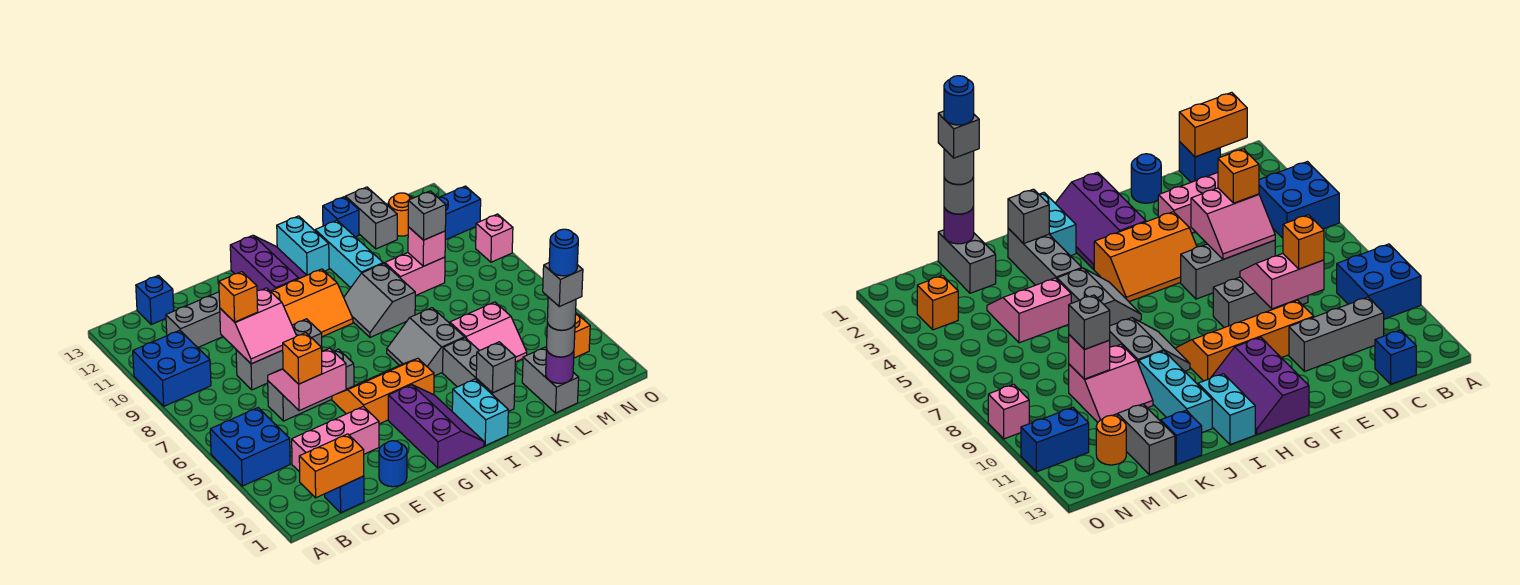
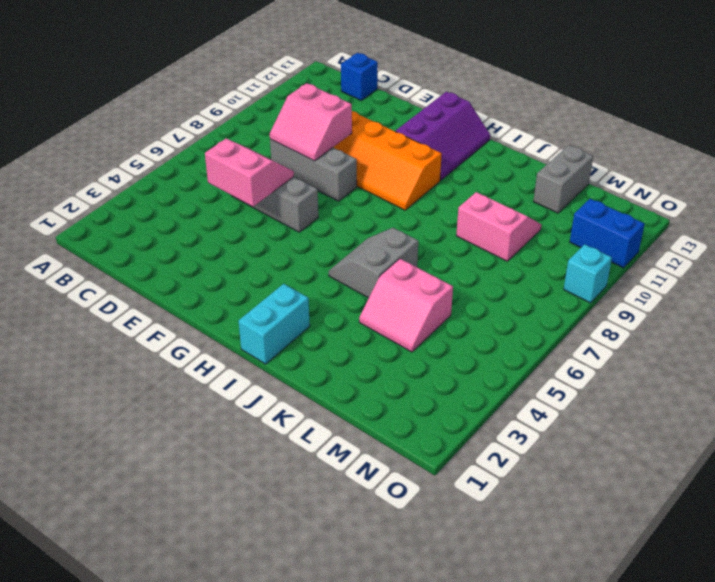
cyan 1x1 brick [564,244,612,303] -> pink 1x1 brick [476,214,513,262]
none -> blue 2x2 brick [210,408,290,486]
none -> blue 2x2 brick [133,330,211,406]
none -> blue 1x1 brick [325,476,364,513]
none -> pink 1x3 brick [292,406,379,472]

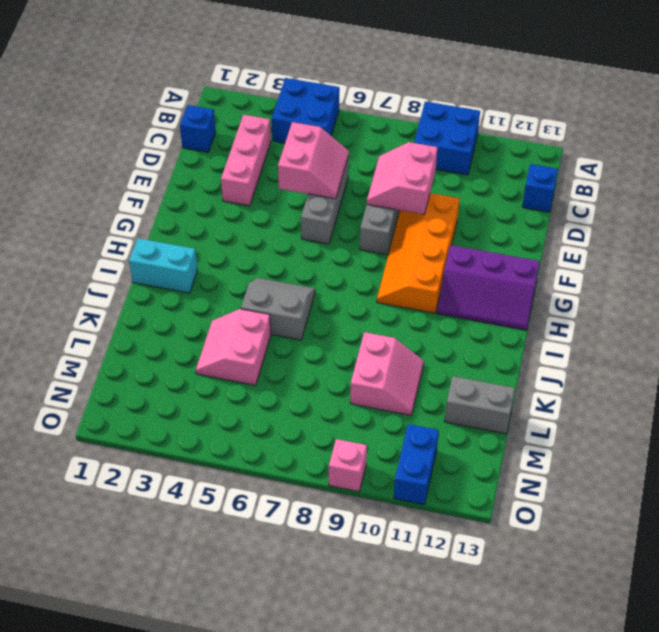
none -> grey 1x3 brick [166,292,223,347]
none -> blue 1x1 round brick [379,441,407,487]
none -> orange 2x3 slope [332,358,434,424]
none -> purple 2x3 slope [388,385,484,468]

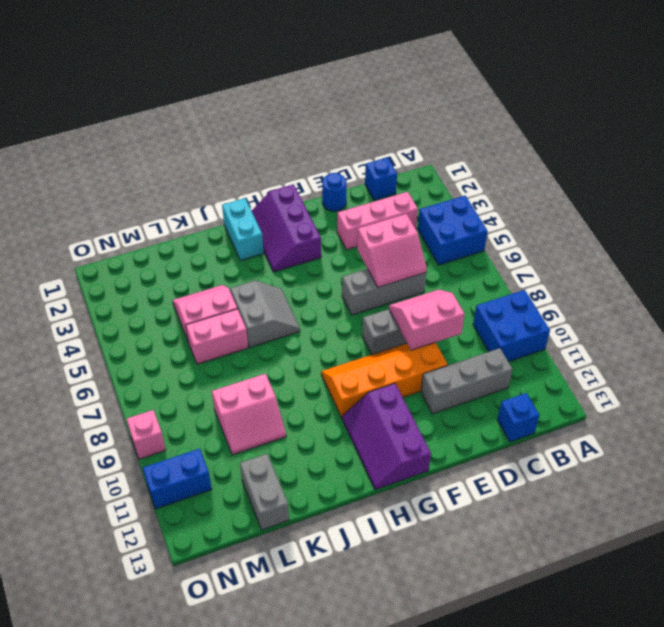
pink 1x2 brick [186,309,248,364] -> none
none -> orange 2x3 slope [332,358,434,424]
none -> grey 2x2 slope [344,263,415,337]
none -> cyan 1x2 brick [277,216,329,275]
none -> grey 1x3 brick [443,338,515,411]

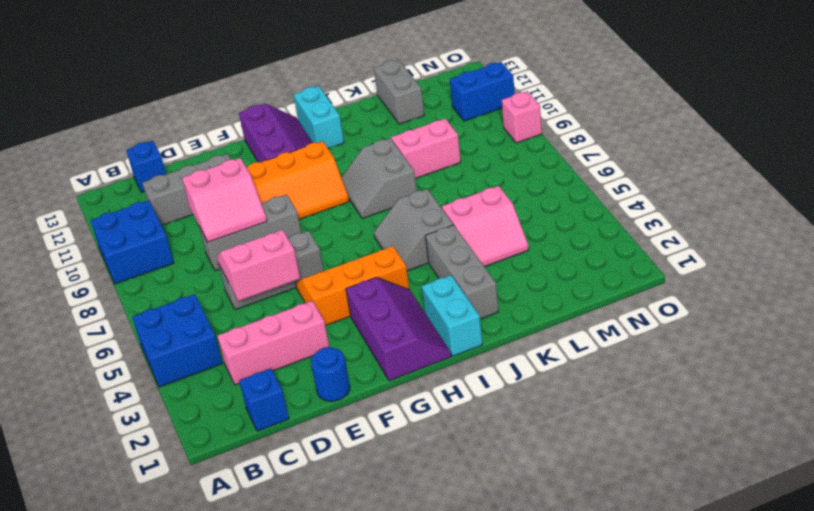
none -> cyan 1x3 brick [315,220,383,288]
none -> blue 1x1 brick [323,197,359,237]
none -> grey 1x2 brick [522,347,579,413]
none -> orange 1x1 round brick [389,193,413,236]

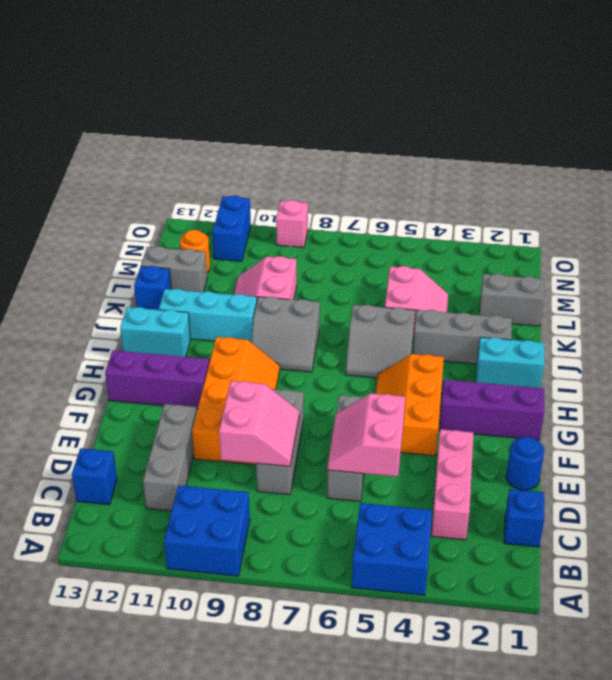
none -> orange 1x1 brick [574,313,590,358]
none -> orange 1x2 brick [299,434,364,498]
none -> grey 1x1 brick [476,342,516,393]
none -> purple 1x1 round brick [546,349,574,383]

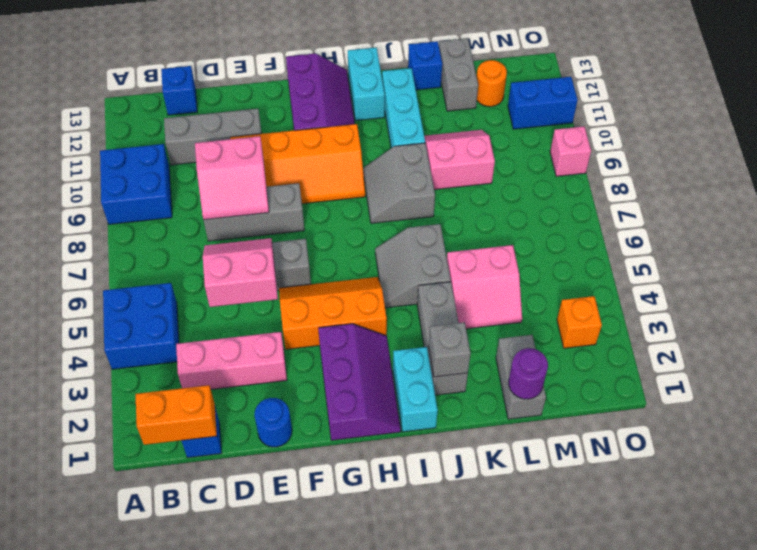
none -> pink 1x1 brick [408,227,445,266]
none -> orange 1x1 brick [283,333,322,384]
none -> orange 1x1 brick [219,272,258,322]
none -> grey 1x1 round brick [546,322,575,357]

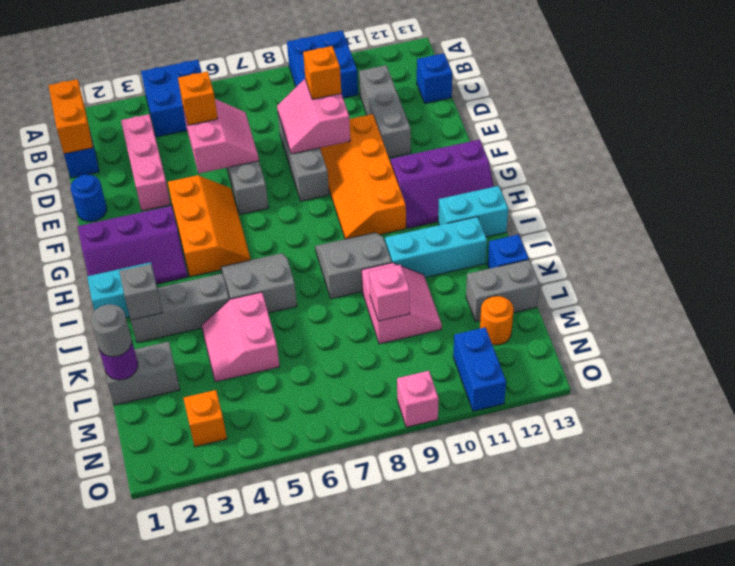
none -> grey 1x1 brick [408,191,446,240]
none -> grey 1x1 round brick [547,297,576,330]
none -> grey 1x1 brick [543,263,583,307]
none -> blue 1x1 round brick [549,229,578,276]

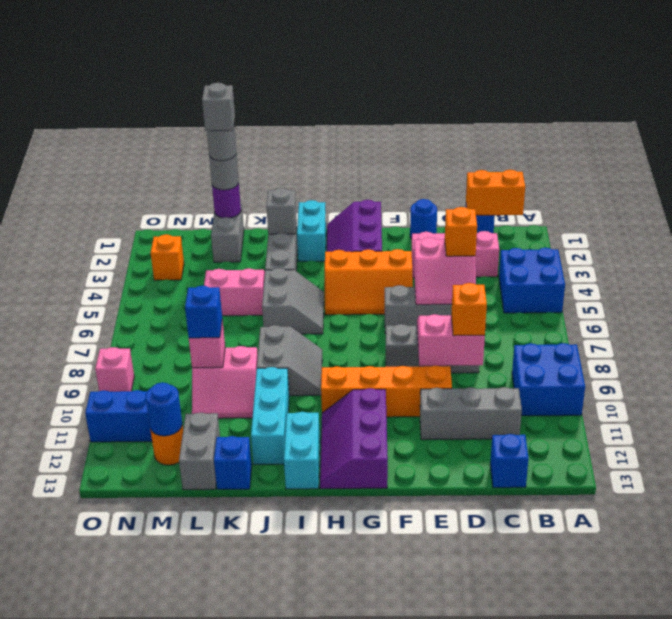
blue 1x1 brick [185,286,222,338] -> grey 1x1 brick [408,191,446,240]
blue 1x1 round brick [146,382,182,436] -> blue 1x1 round brick moved to [549,229,578,276]

